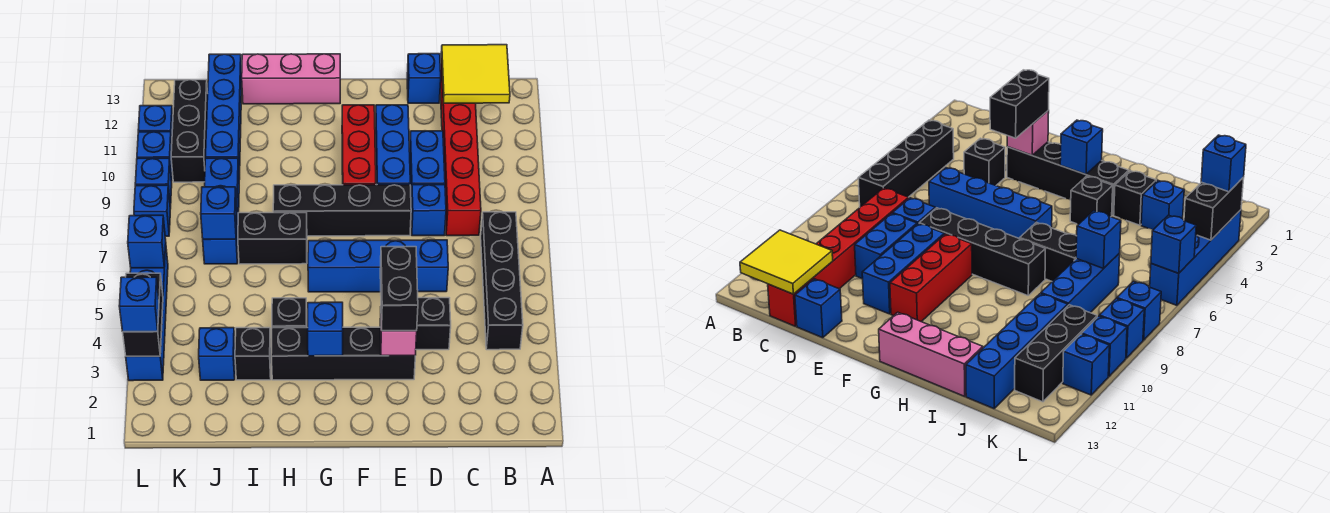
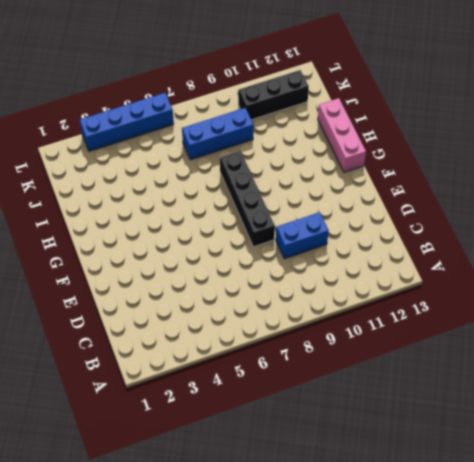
none -> black 1x4 brick [481,212,523,350]
none -> red 1x6 brick [440,57,481,236]
none -> black 1x1 brick [416,298,451,350]
none -> blue 1x4 brick [308,240,448,292]

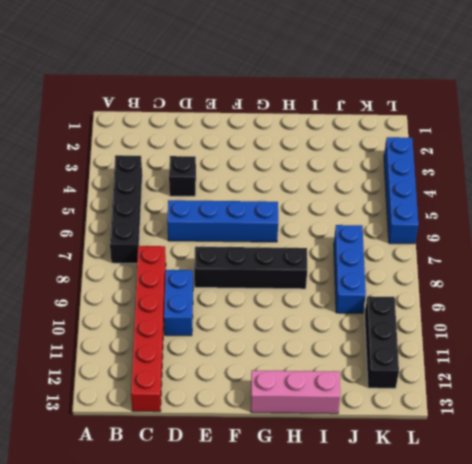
none -> blue 1x1 brick [411,185,446,236]
none -> blue 1x1 brick [407,54,441,103]
none -> black 1x4 brick [271,327,415,380]
none -> blue 1x3 brick [375,105,410,185]

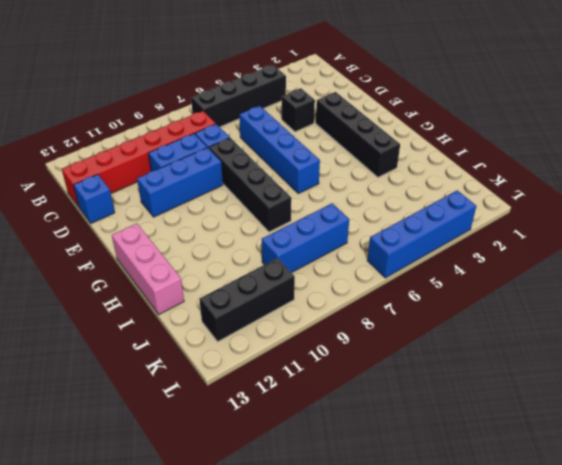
none -> red 1x3 brick [342,105,376,185]
none -> black 1x1 brick [272,298,307,328]
none -> black 1x2 brick [238,213,307,264]
none -> black 1x1 brick [235,328,271,380]

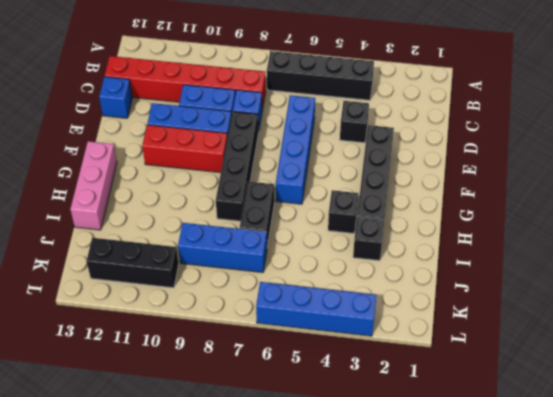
none -> blue 1x1 brick [199,328,235,380]
none -> blue 1x4 brick [206,54,242,179]
none -> blue 1x1 brick [134,185,170,236]
none -> blue 1x1 brick [135,158,172,208]

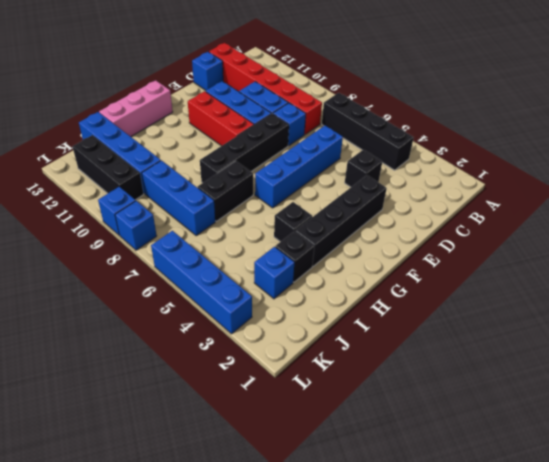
none -> blue 1x1 brick [137,132,172,181]
none -> blue 1x1 brick [138,106,173,140]
none -> yellow 2x2 tile [441,45,510,103]
none -> pink 1x1 brick [380,318,417,356]

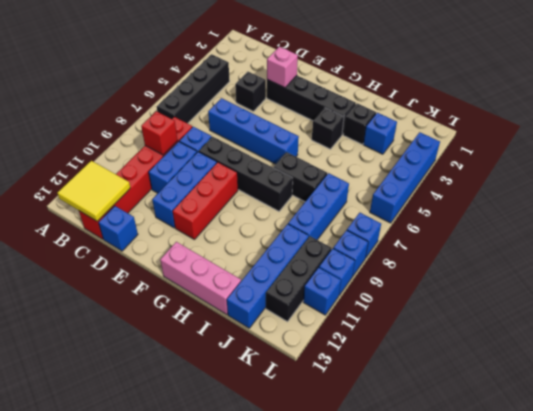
red 1x1 brick [141,111,178,155] -> none
none -> blue 1x1 brick [308,302,343,356]
none -> blue 1x1 brick [201,187,237,239]
none -> black 1x2 brick [123,273,163,356]
none -> blue 1x1 brick [128,215,166,268]

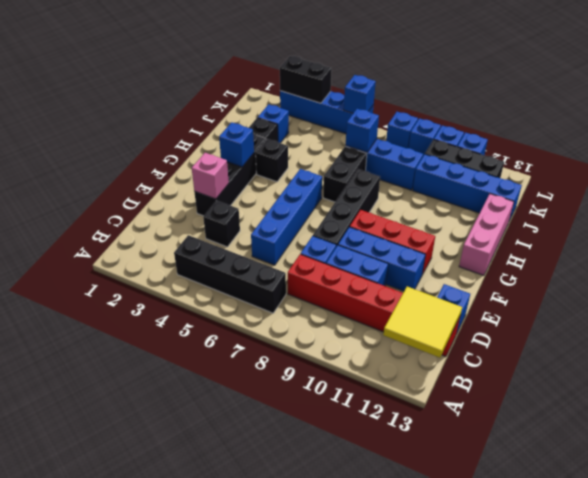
none -> black 1x2 brick [380,247,418,331]
none -> blue 1x1 brick [119,277,159,332]

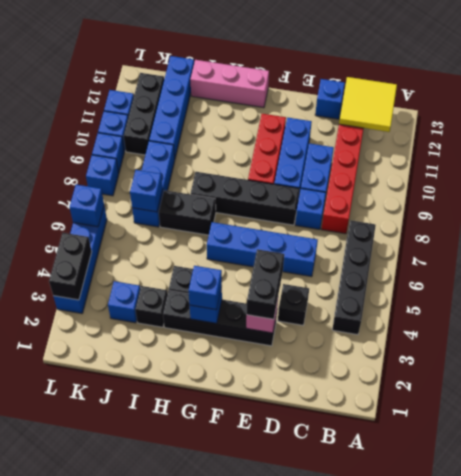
blue 1x1 brick [189,266,222,310] -> blue 1x1 brick moved to [119,277,159,332]

